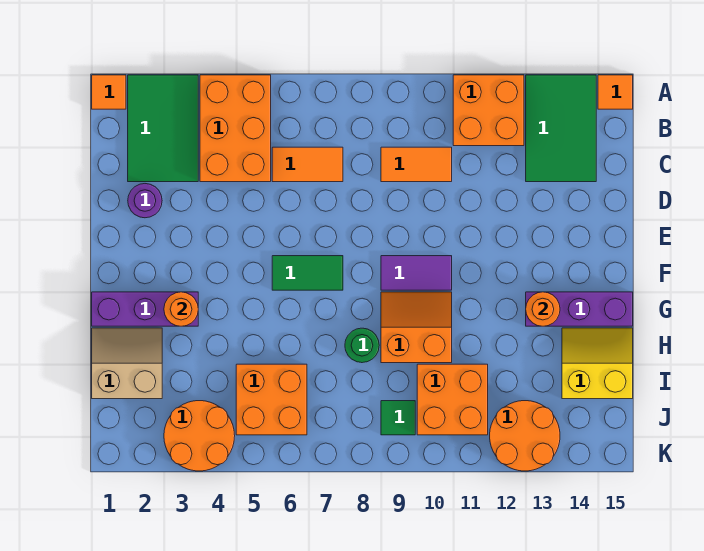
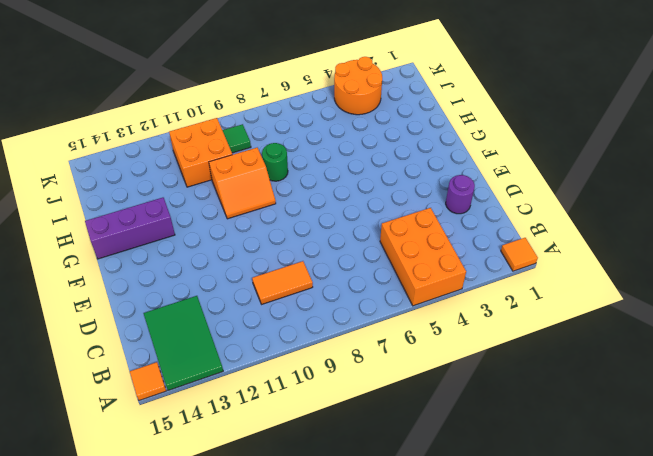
none -> green 2x3 tile [128,75,198,182]
none -> orange 2x2 brick [453,75,524,146]
none -> orange 1x2 tile [272,147,343,182]

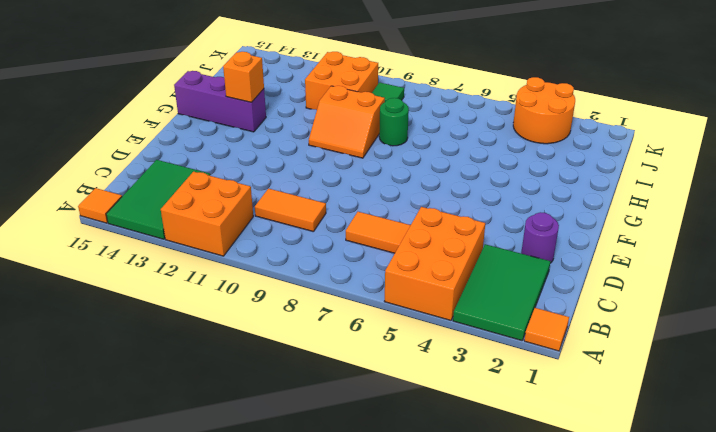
orange 1x1 brick [223,52,264,102] -> orange 1x1 round brick [526,292,560,326]
none -> green 1x2 tile [272,256,343,290]
none -> purple 1x2 tile [381,256,452,290]
none -> purple 1x3 brick [92,292,198,326]

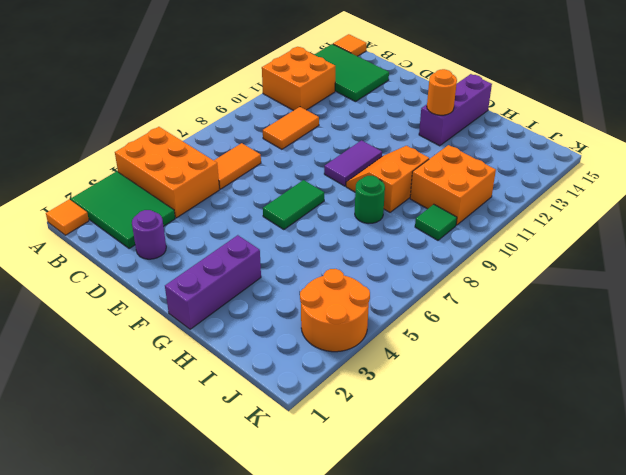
none -> tan 2x2 slope [92,328,162,399]
none -> yellow 2x2 slope [562,328,633,399]
none -> orange 2x2 brick [236,364,307,435]

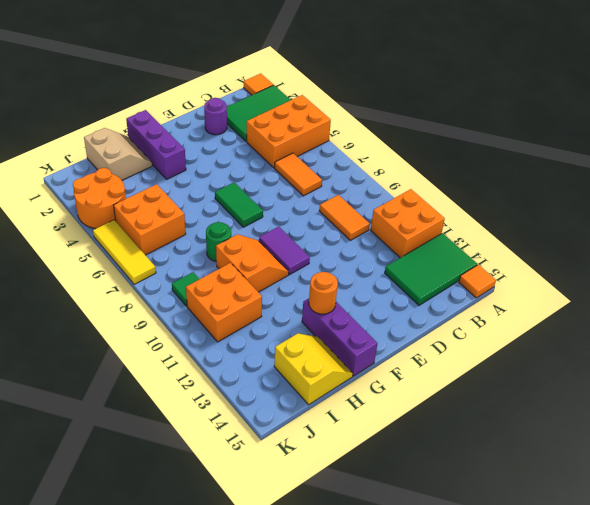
yellow 1x3 tile [93,220,156,284] -> none
none -> orange 2x2 round brick [490,401,560,471]
none -> orange 1x1 round brick [164,292,198,326]

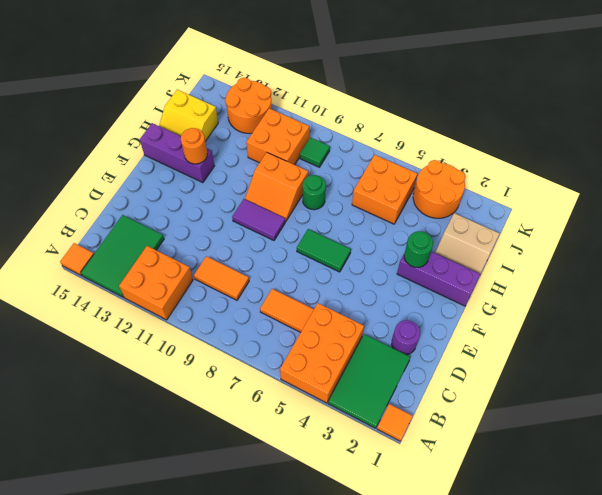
green 1x1 round brick [404,231,433,267] -> orange 1x1 round brick [164,292,198,326]

